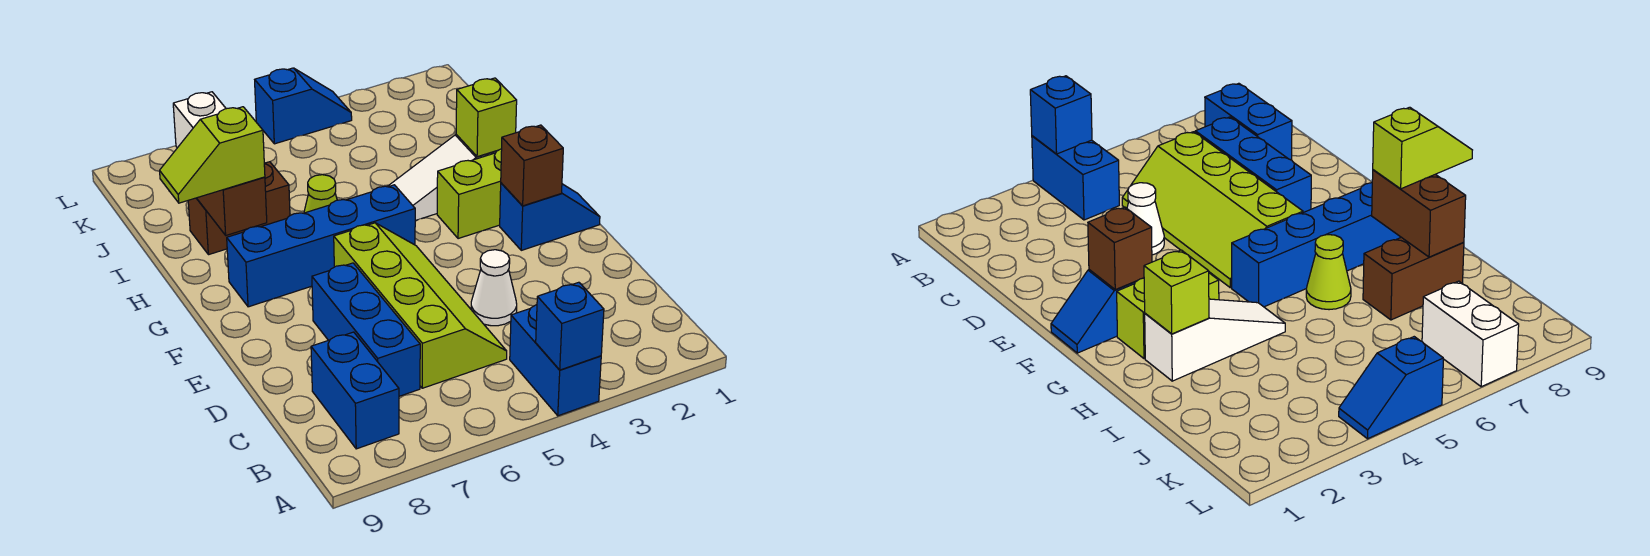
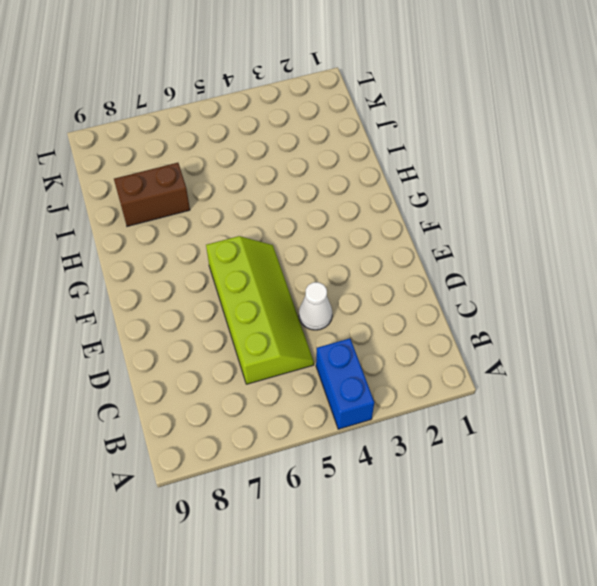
none -> blue 1x2 brick [311,332,399,449]
none -> blue 1x3 brick [312,263,420,396]
none -> blue 1x2 slope [500,183,600,250]

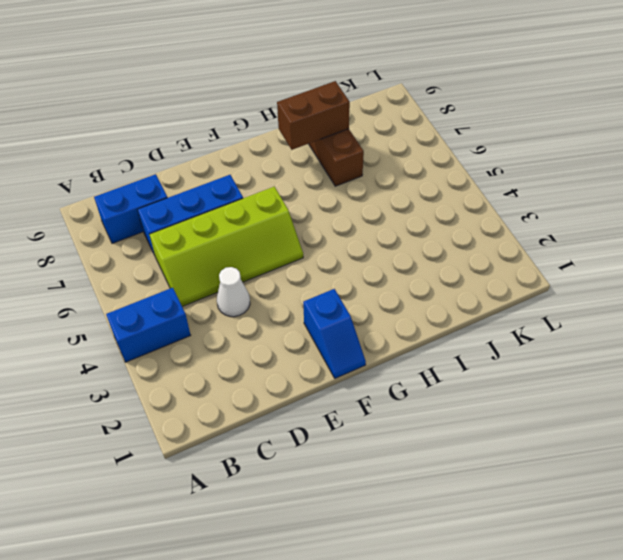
none -> lime 1x2 brick [437,149,502,239]
none -> blue 1x4 brick [227,185,415,307]
none -> white 1x3 slope [387,135,498,220]

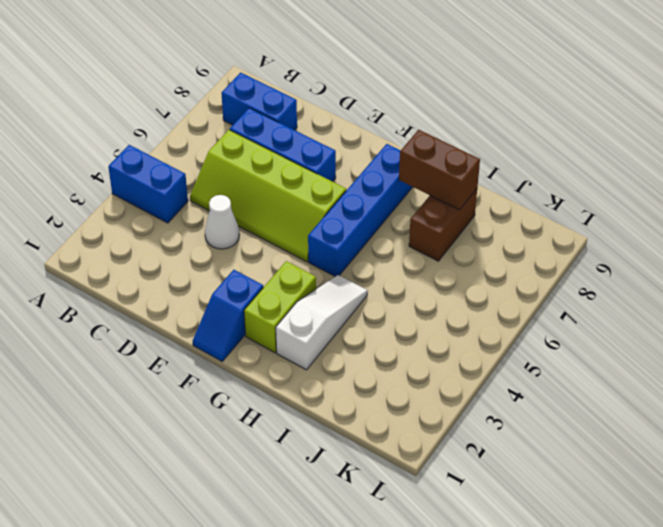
none -> lime 1x1 cone [304,175,337,213]
none -> white 1x2 brick [173,92,226,148]
none -> blue 1x2 slope [255,68,352,144]

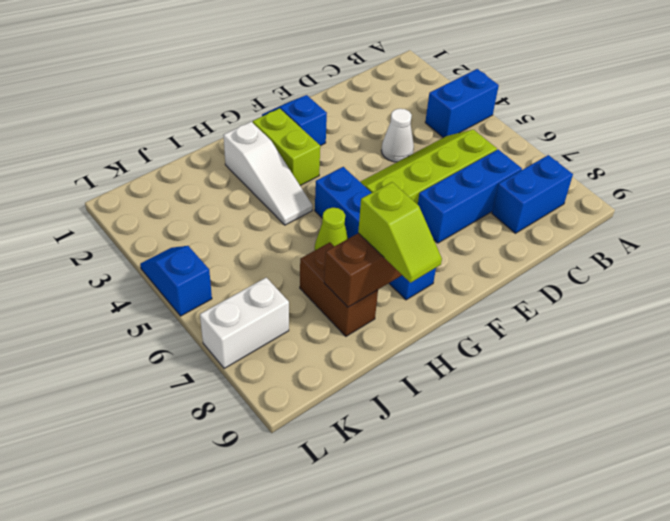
none -> blue 1x1 brick [536,282,604,370]
none -> brown 1x1 brick [501,125,563,206]
none -> lime 1x1 brick [456,78,517,157]

